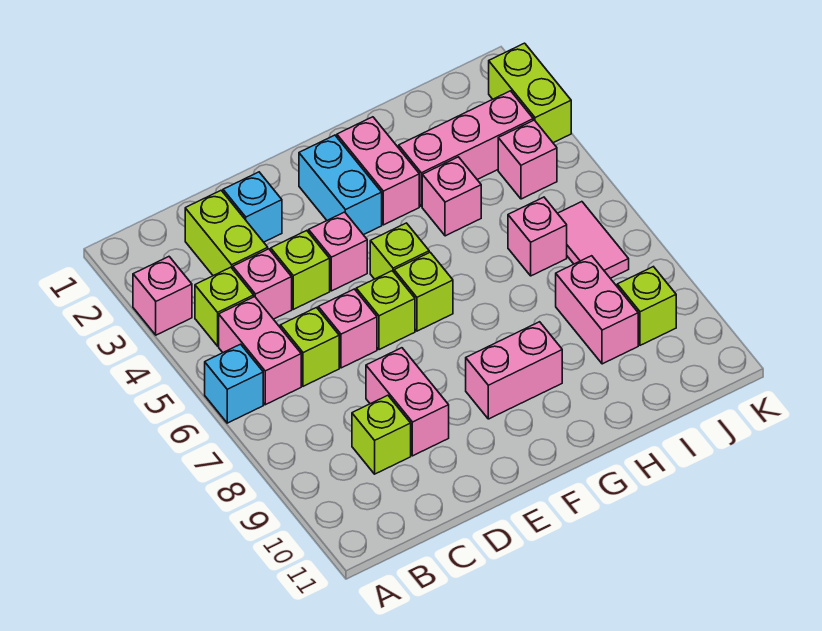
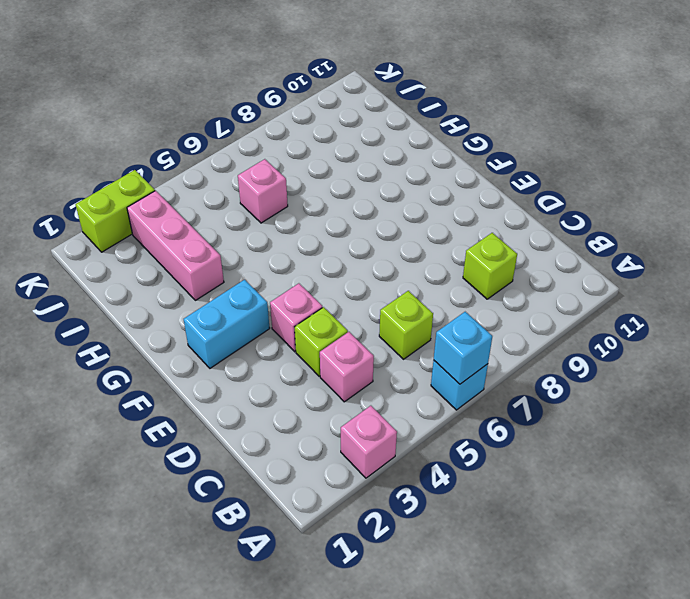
cyan 1x1 brick [434,312,492,384] -> cyan 1x1 brick moved to [223,172,282,242]
none -> lime 1x1 brick [195,267,254,346]
none -> pink 1x2 brick [219,297,301,405]
none -> lime 1x2 brick [185,191,268,276]

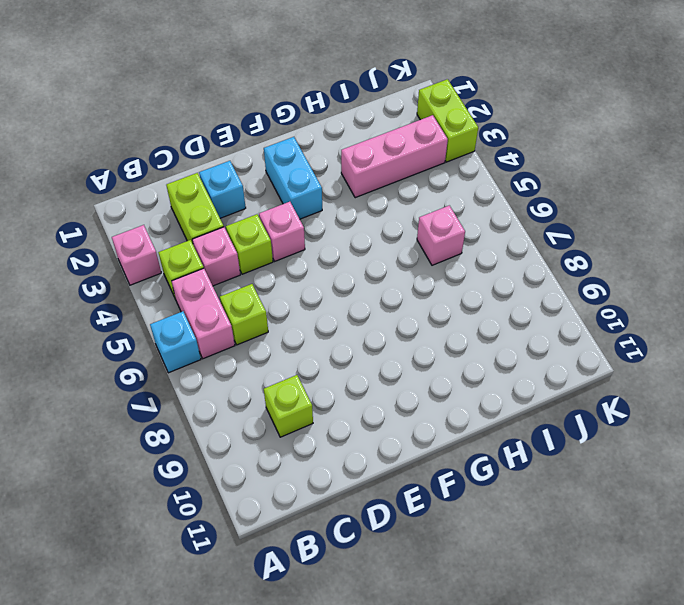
none -> pink 1x1 brick [318,289,377,368]
none -> pink 1x2 brick [366,348,449,456]
none -> lime 1x1 brick [356,271,415,350]

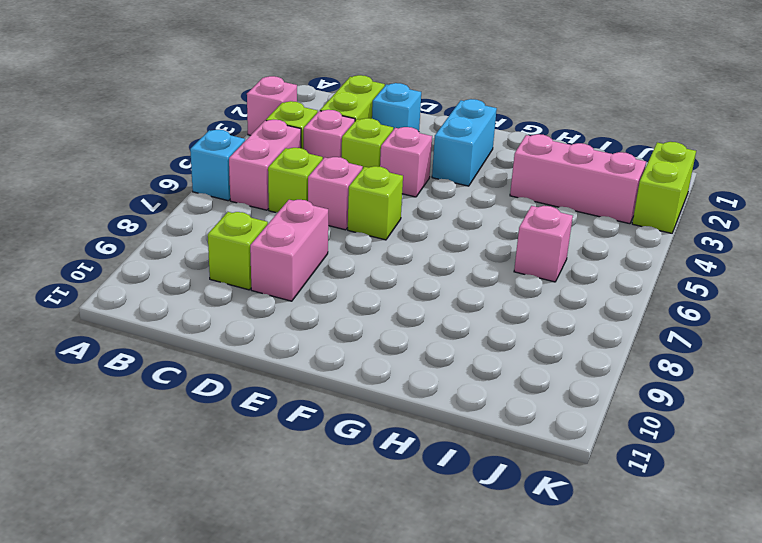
none -> lime 1x1 brick [370,223,429,279]
none -> lime 1x1 brick [394,252,453,331]
none -> pink 1x2 brick [466,322,562,419]

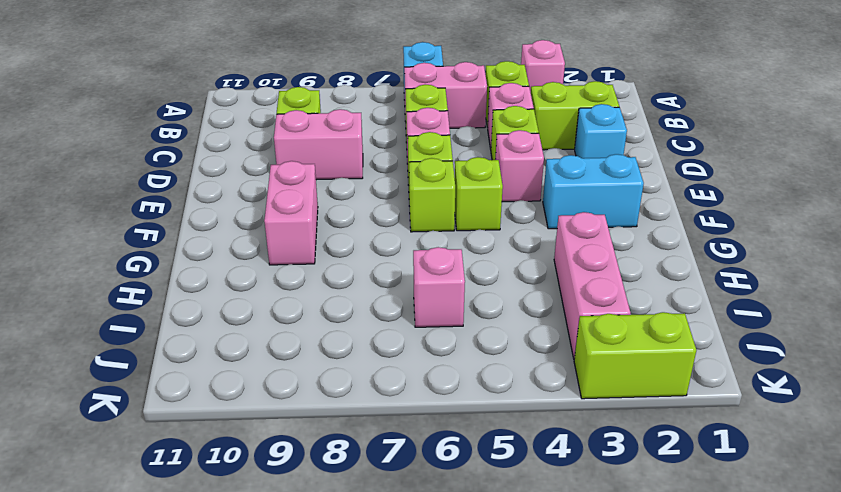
none -> pink 1x2 brick [337,117,419,225]
none -> pink 1x1 brick [422,157,481,236]
none -> pink 1x2 brick [556,256,638,364]

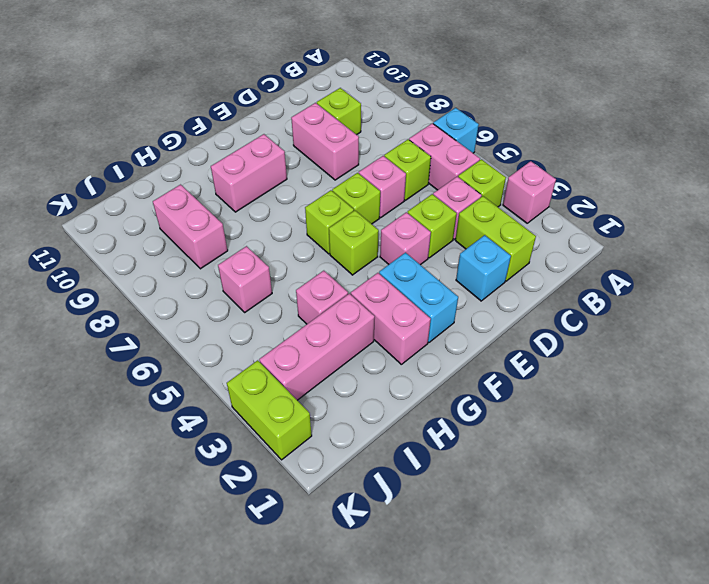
none -> pink 1x1 brick [498,120,557,199]
none -> pink 1x2 tile [558,202,629,278]
none -> lime 1x1 brick [617,267,676,345]

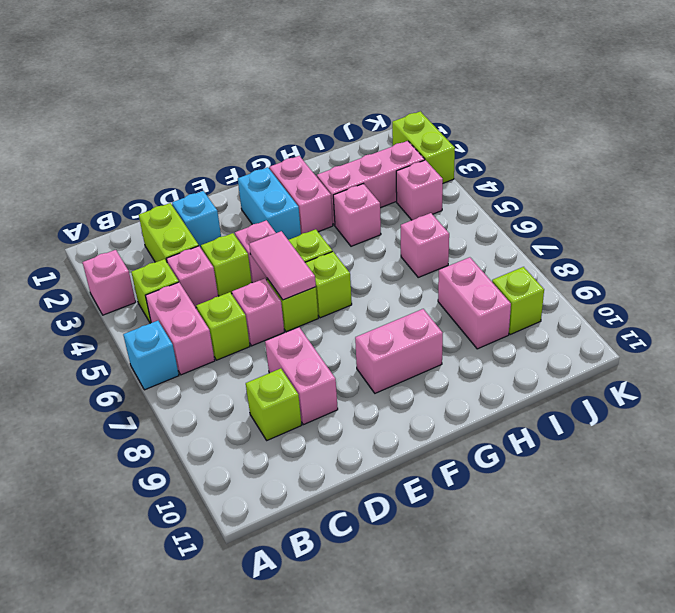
pink 1x2 tile [249,231,316,300] -> pink 1x2 tile moved to [558,202,629,278]

